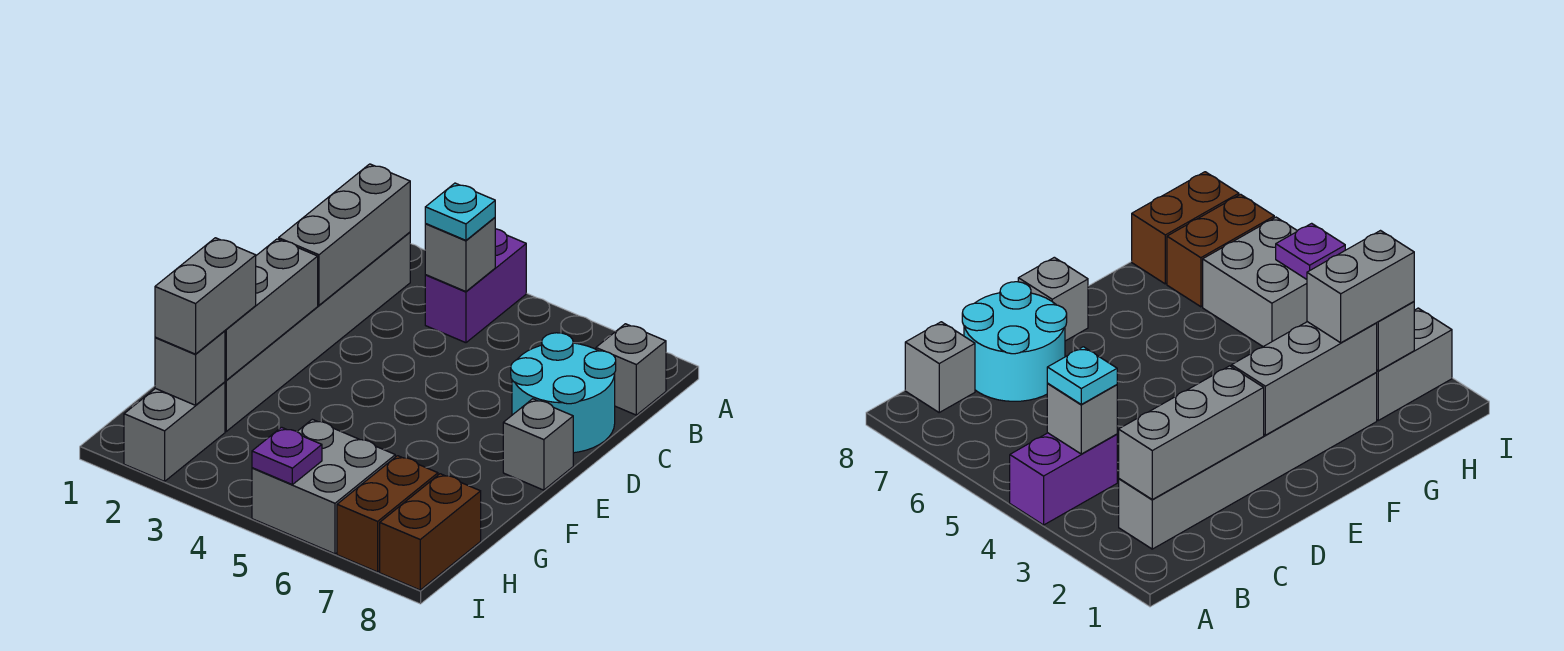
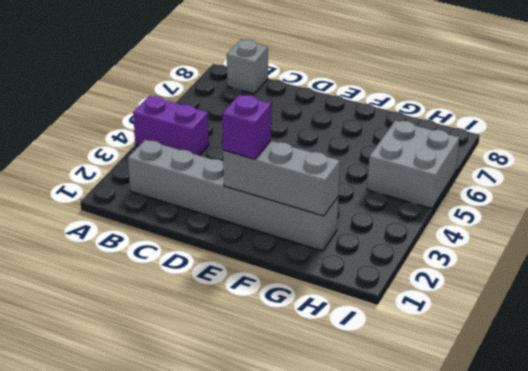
purple 1x1 brick [222,95,271,159] -> none
none -> cyan 2x2 round brick [511,333,616,453]
none -> grey 1x1 brick [503,399,573,490]
none -> grey 1x2 brick [124,382,225,481]

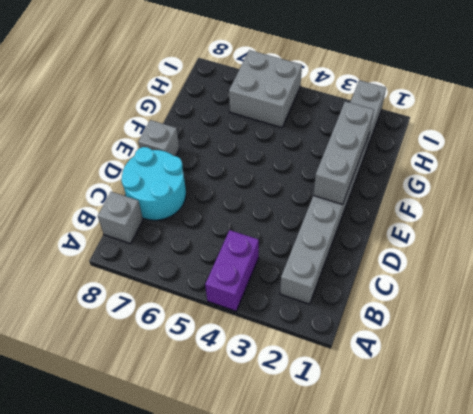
none -> brown 1x2 brick [337,456,438,572]
none -> brown 1x2 brick [380,474,481,590]
none -> grey 1x3 brick [279,164,410,305]

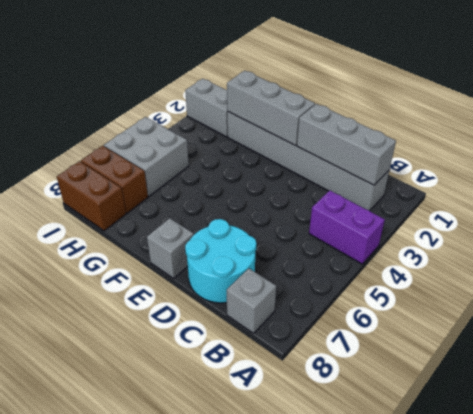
none -> grey 1x1 brick [425,218,495,292]
none -> grey 1x1 brick [155,331,225,405]
none -> purple 1x1 plate [252,427,322,485]

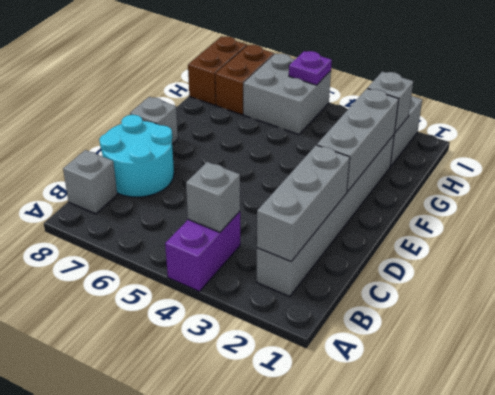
none -> cyan 1x1 plate [425,183,495,240]
none -> grey 1x2 brick [155,238,256,354]

